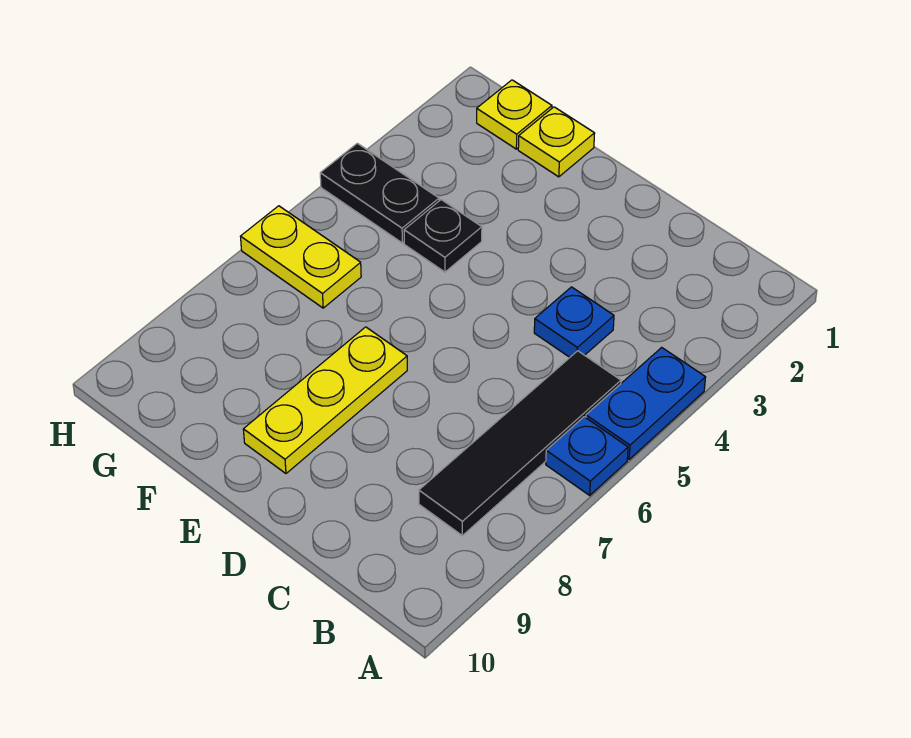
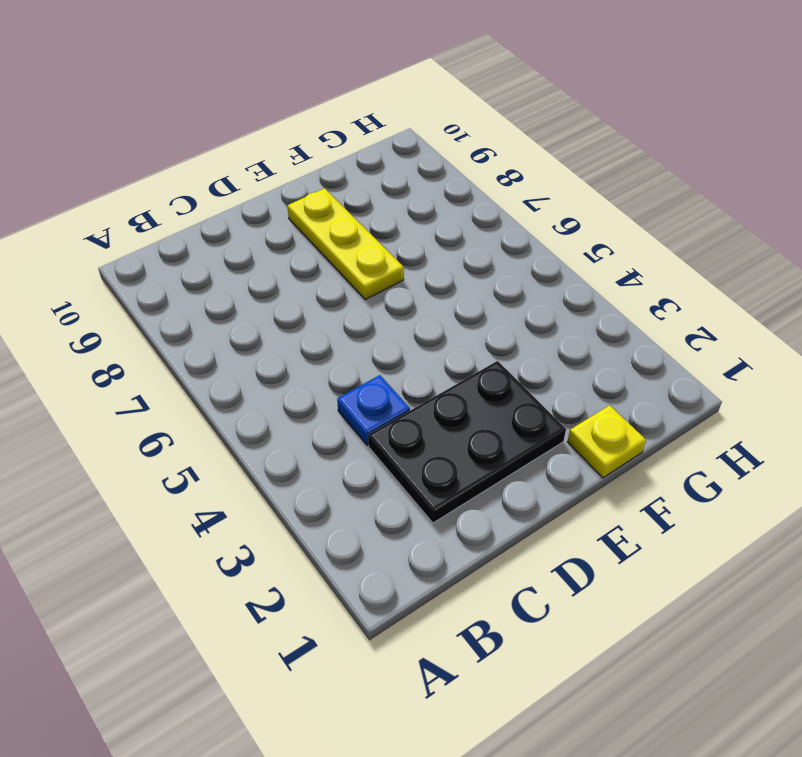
black 2x3 plate [368,361,566,523] -> none
none -> blue 1x2 plate [586,347,706,459]
none -> blue 1x1 plate [546,417,628,495]

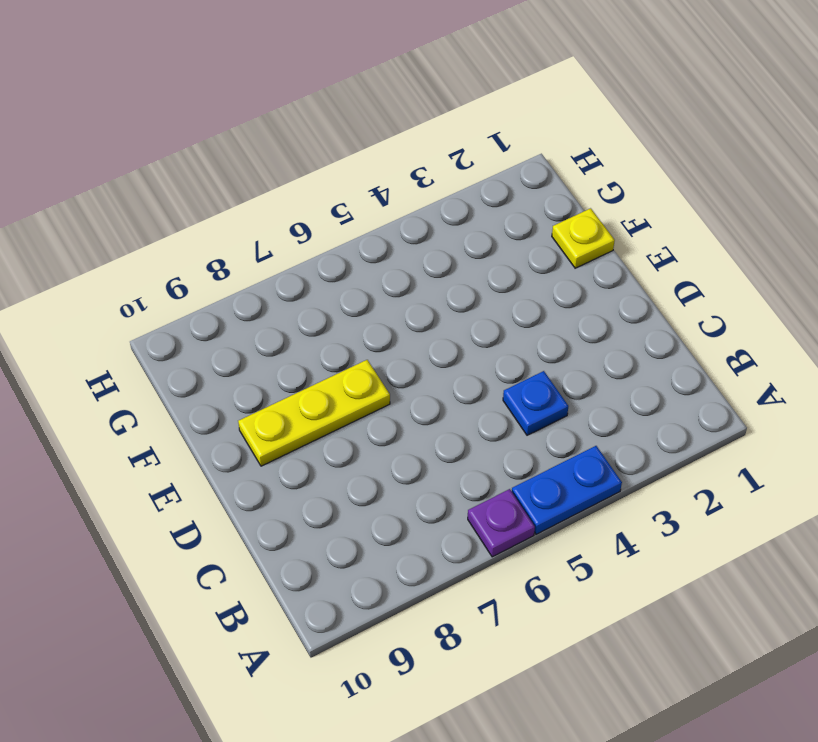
purple 1x1 plate [468,489,535,557] -> blue 1x1 plate [546,417,628,495]
none -> black 1x4 tile [419,351,621,536]
none -> black 1x1 plate [404,200,482,272]

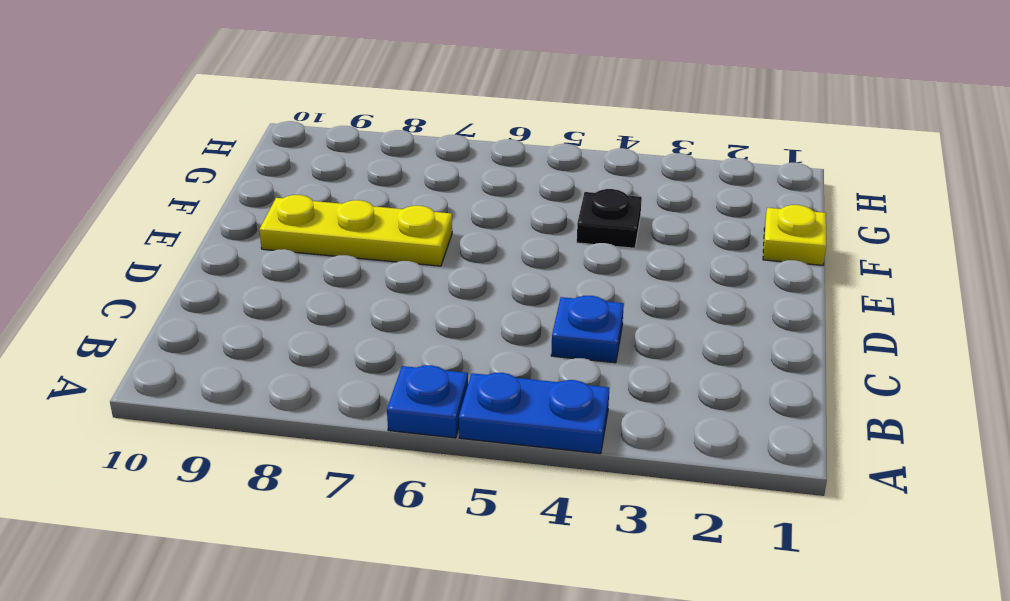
none -> black 1x4 tile [419,351,621,536]
none -> yellow 1x1 plate [477,80,552,149]

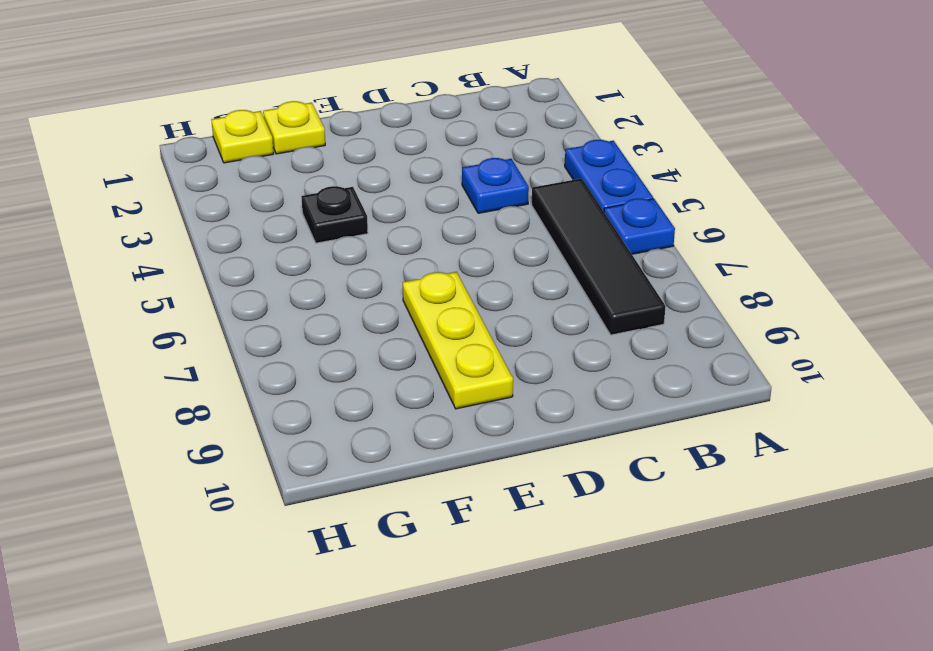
none -> black 1x2 plate [320,143,439,243]
none -> yellow 1x2 plate [240,206,361,308]

